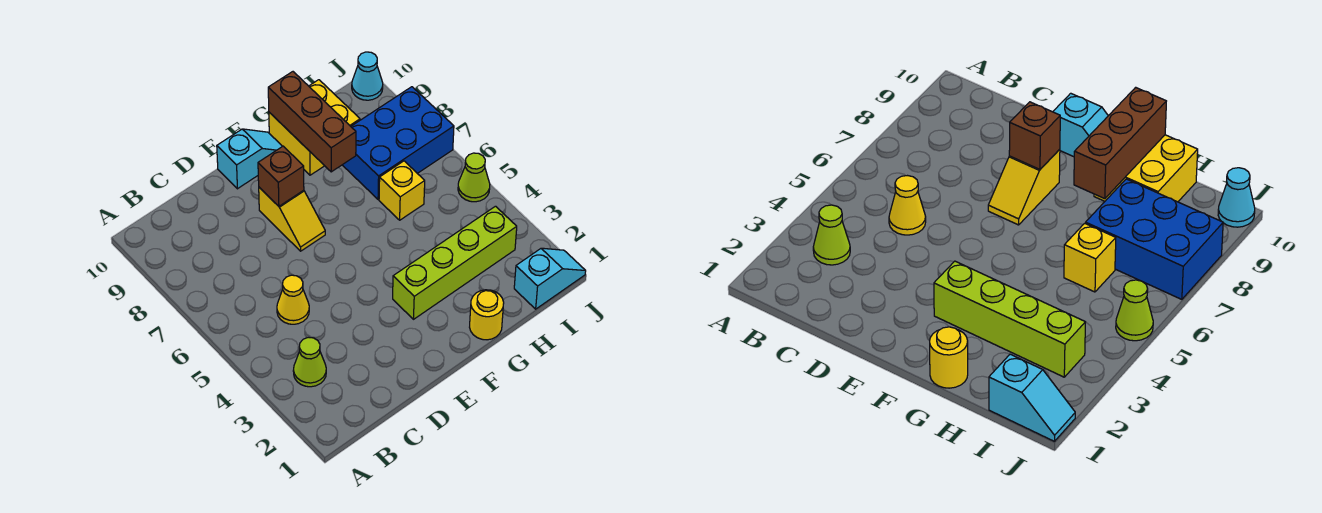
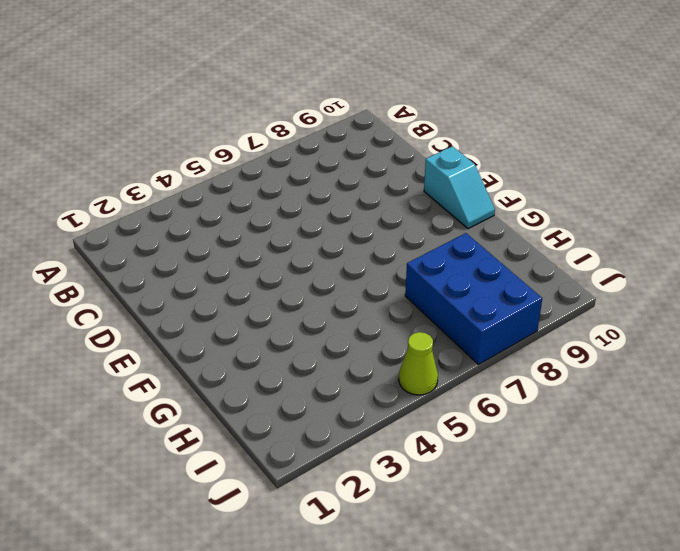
none -> lime 1x1 cone [293,337,326,387]
none -> yellow 1x1 cone [277,275,309,324]
none -> yellow 1x2 slope [259,187,325,251]

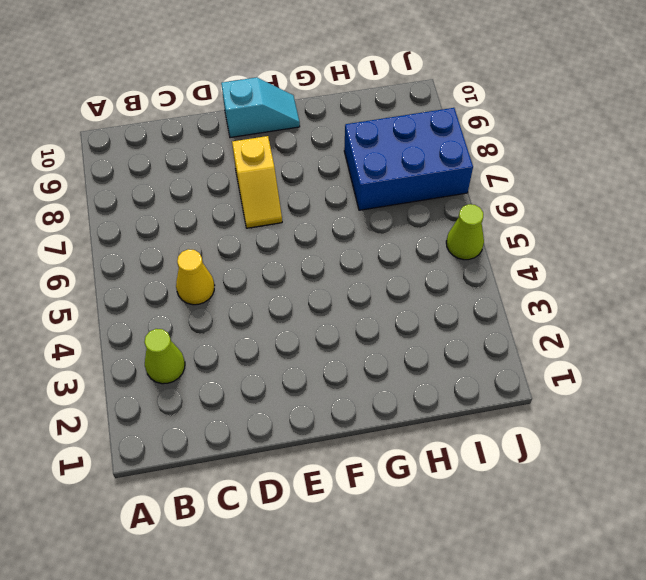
none -> lime 1x4 brick [393,206,517,319]
none -> yellow 1x1 round brick [470,290,504,340]
none -> yellow 2x2 brick [269,80,360,175]

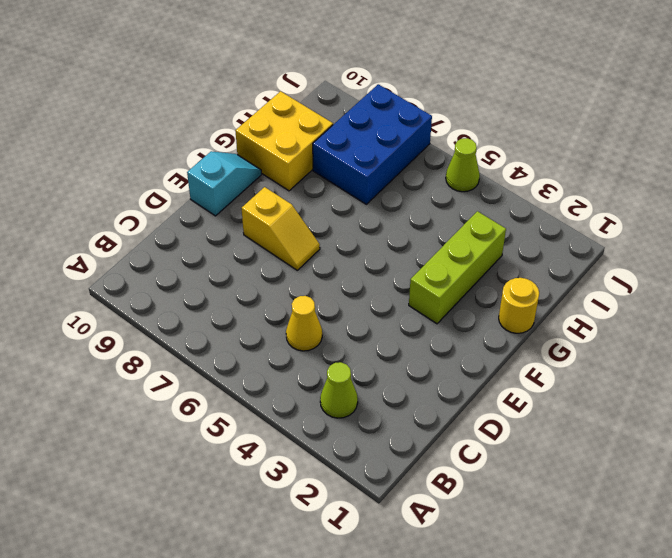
lime 1x3 brick [409,211,506,324] -> lime 1x4 brick [393,206,517,319]
none -> yellow 1x1 brick [379,161,425,220]
none -> cyan 1x2 slope [514,248,586,309]
none -> cyan 1x1 cone [352,52,383,100]

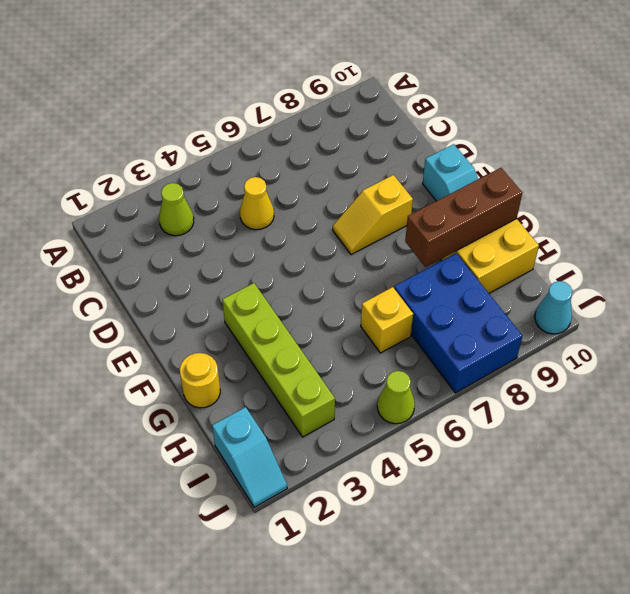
none -> brown 1x1 brick [258,146,304,206]

